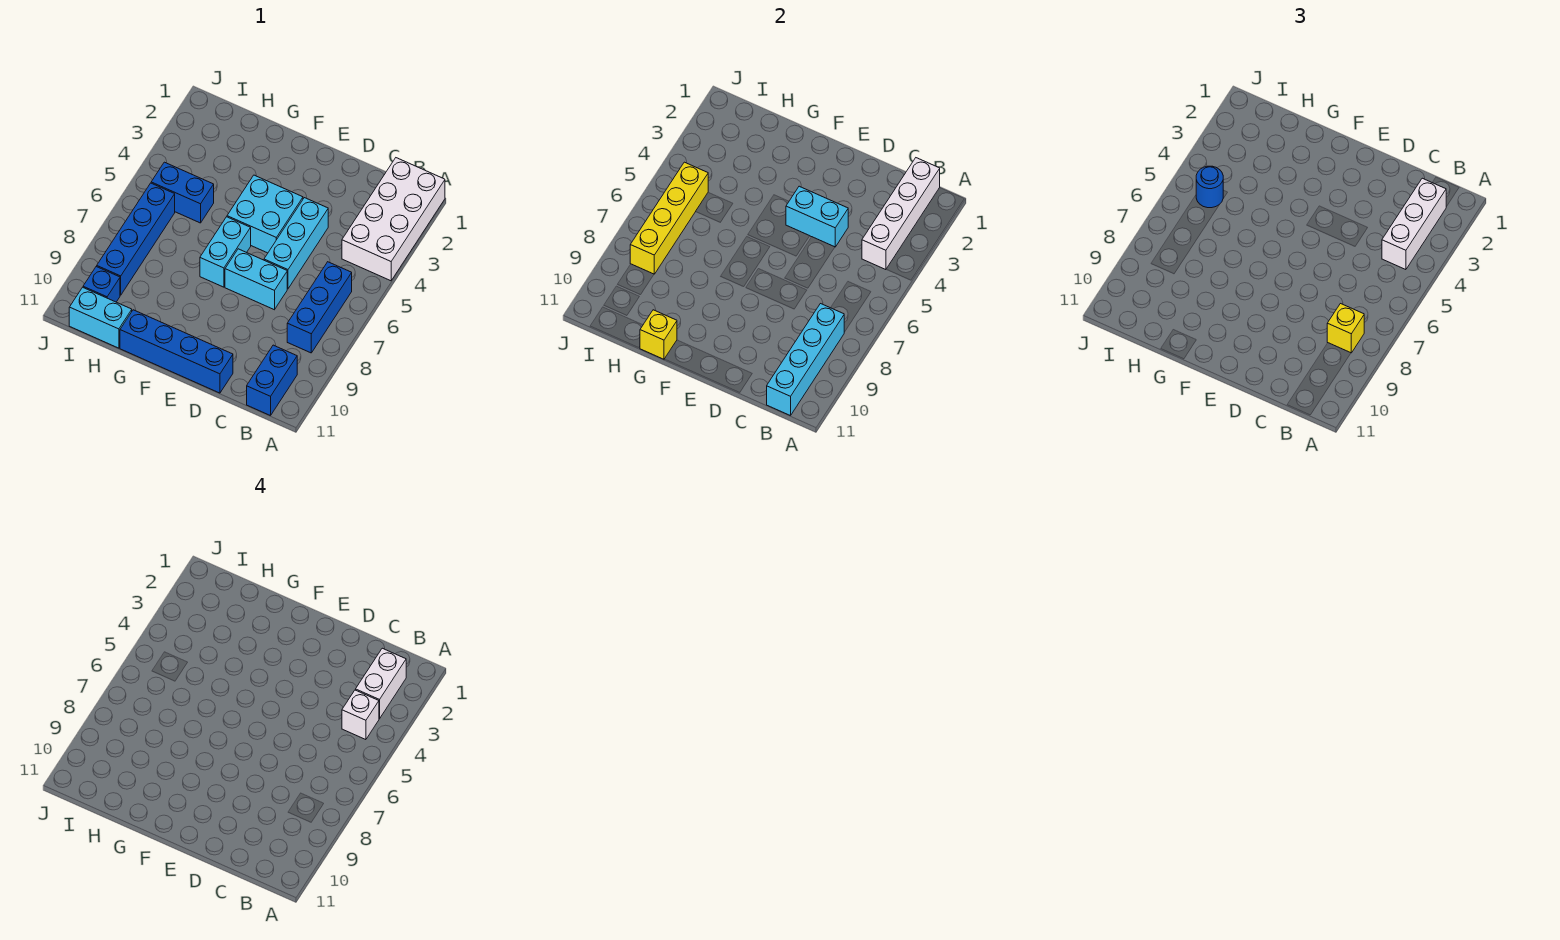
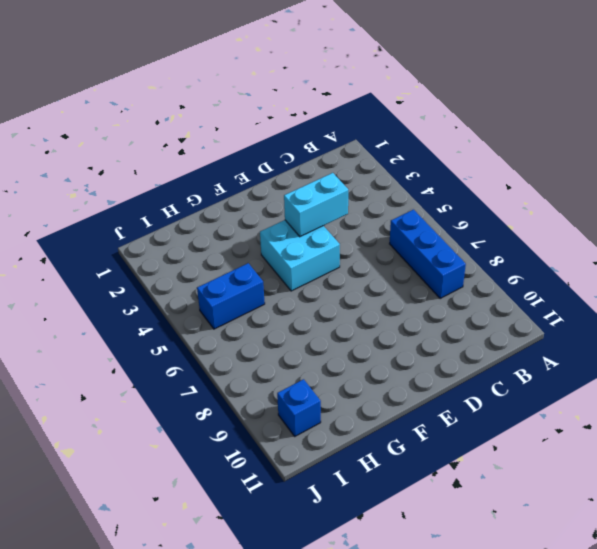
none -> white 2x4 brick [342,158,445,281]
none -> blue 1x2 brick [247,345,297,416]
none -> cyan 1x3 brick [264,198,328,289]

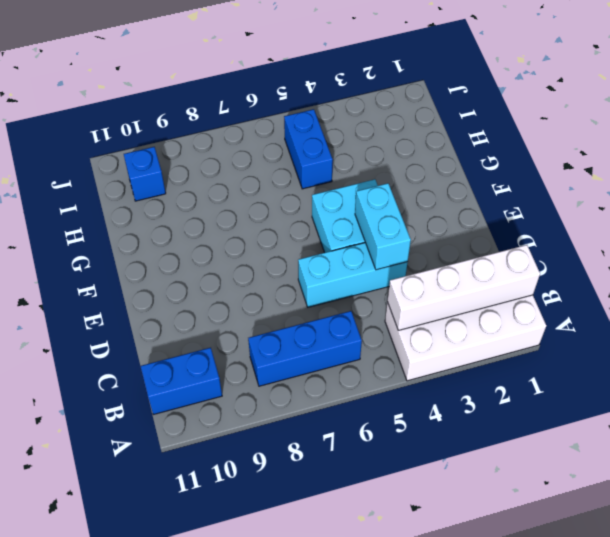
none -> cyan 1x2 brick [225,249,287,310]
none -> blue 1x4 brick [120,310,233,393]
none -> cyan 1x2 brick [200,217,251,287]

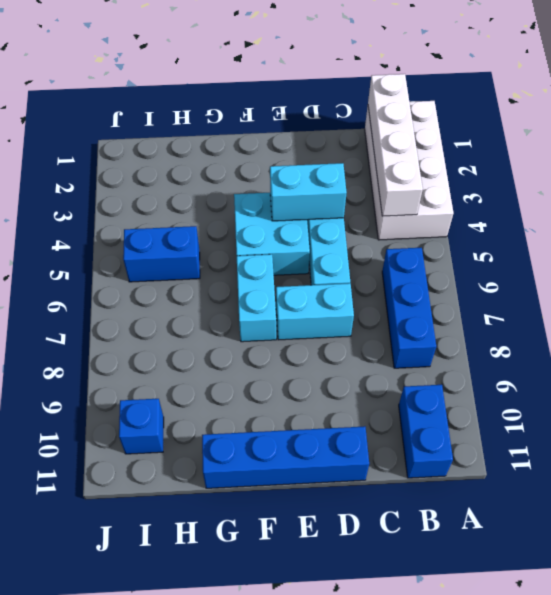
none -> cyan 1x2 brick [69,287,132,348]
none -> blue 1x4 brick [97,183,175,295]
none -> cyan 1x4 brick [767,304,844,416]

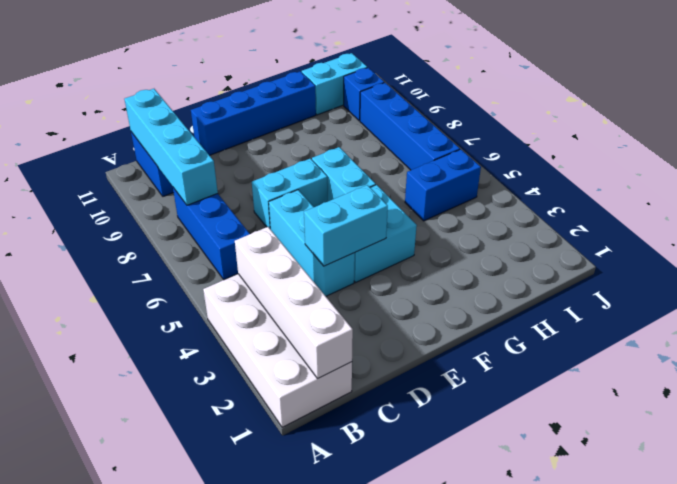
none -> yellow 1x1 brick [640,310,677,359]
none -> yellow 1x4 brick [630,162,708,274]
none -> white 1x3 brick [1382,178,1446,270]

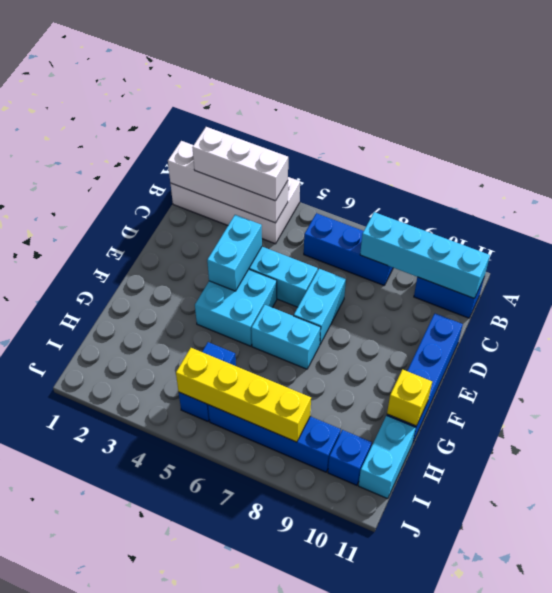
none -> yellow 1x1 brick [1327,304,1364,353]
none -> blue 1x1 round brick [1196,166,1223,208]
none -> white 1x2 brick [356,648,406,719]

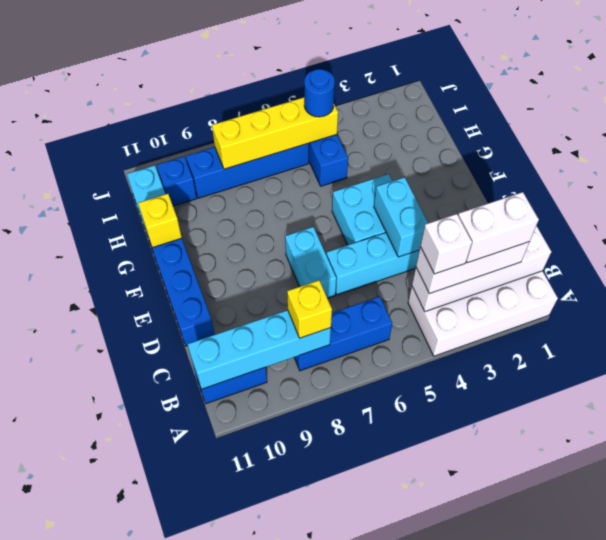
none -> cyan 1x2 brick [200,217,251,287]

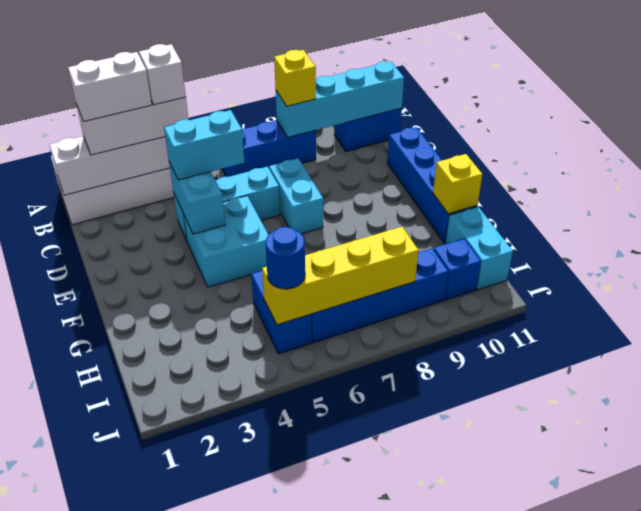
cyan 1x2 brick [164,110,245,180] -> cyan 1x2 brick moved to [200,217,251,287]

